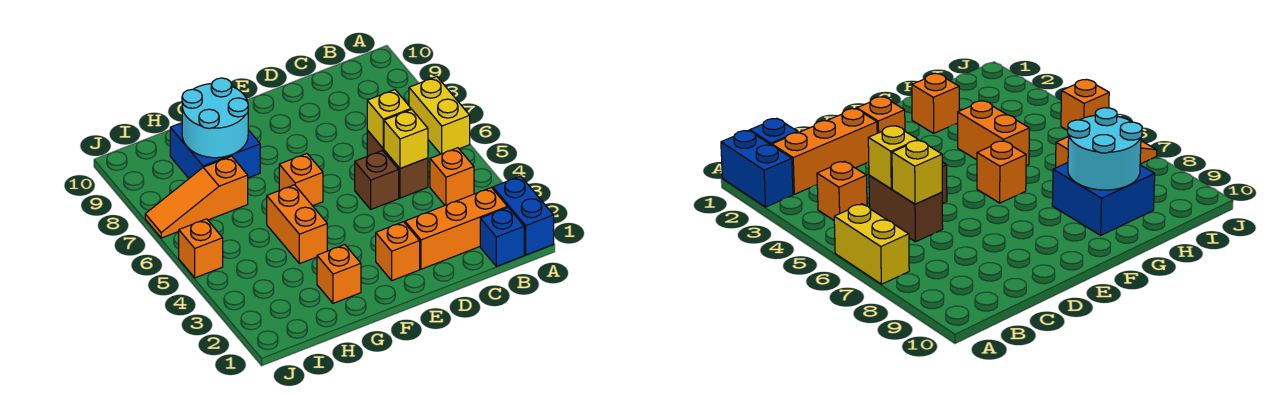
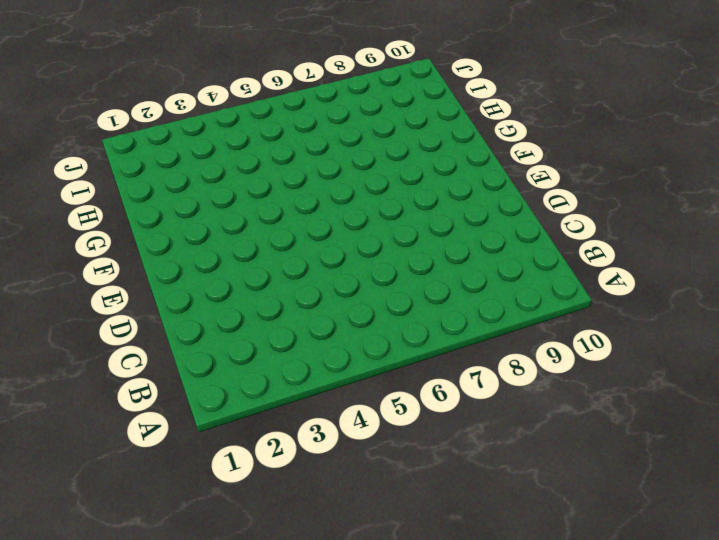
none -> blue 1x2 brick [493,176,554,255]
none -> yellow 1x2 brick [409,77,470,154]
none -> blue 1x1 brick [480,208,524,266]

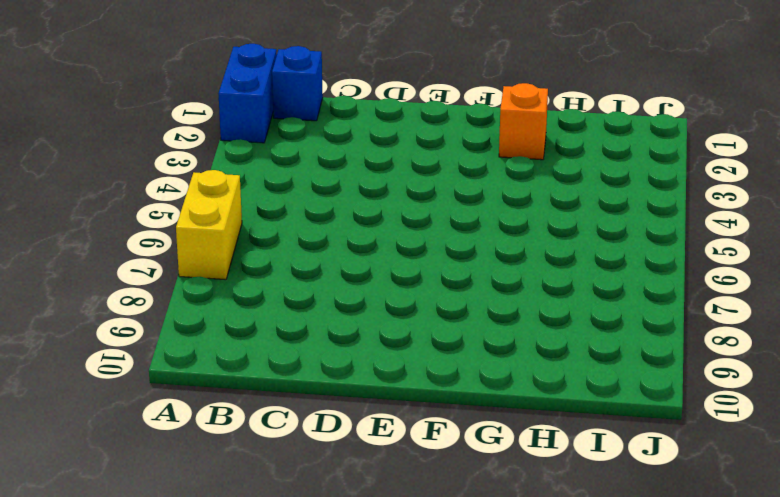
none -> orange 1x3 brick [405,188,507,269]
none -> orange 1x1 brick [430,148,474,205]
none -> brown 1x2 brick [367,130,428,198]

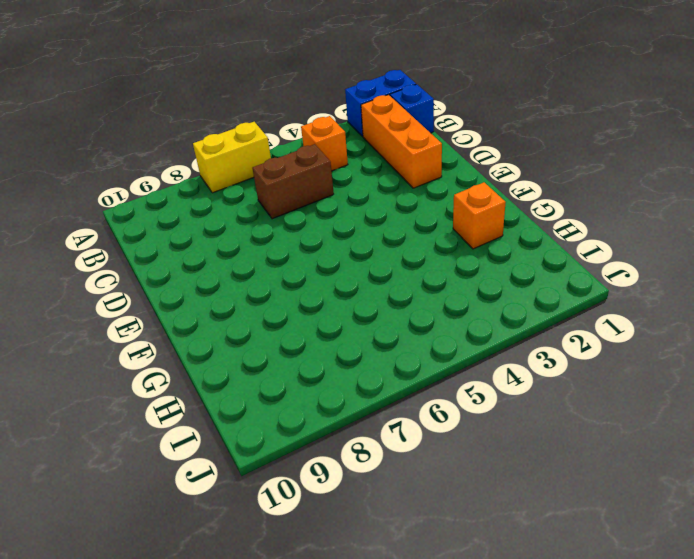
none -> brown 1x1 brick [355,151,399,209]
none -> orange 1x1 brick [376,222,420,281]
none -> orange 1x1 brick [279,154,323,206]

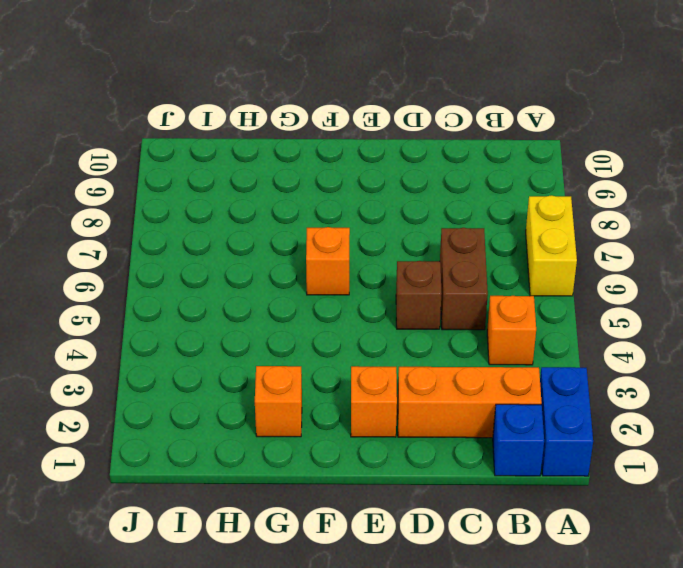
none -> orange 1x2 brick [267,185,327,264]
none -> blue 2x2 brick [170,123,260,178]
none -> orange 1x3 slope [145,156,248,238]

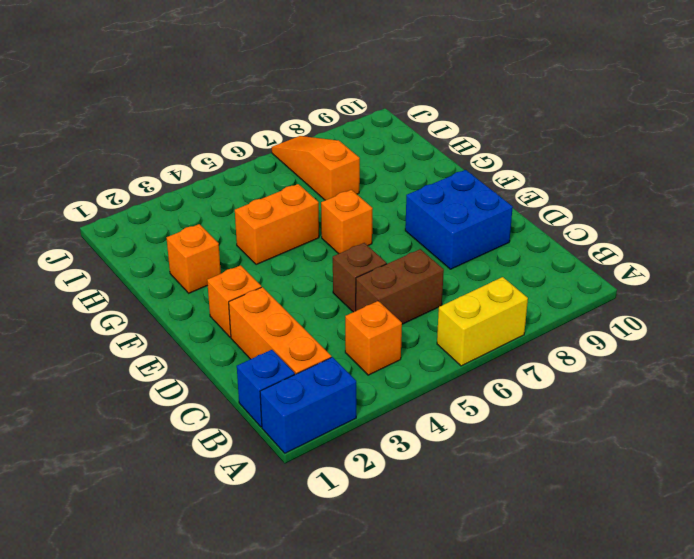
blue 2x2 brick [405,170,513,269] -> blue 2x2 brick moved to [170,123,260,178]
none -> orange 1x1 brick [179,219,223,278]
none -> yellow 1x1 brick [384,109,428,168]
none -> yellow 1x1 brick [367,90,411,148]

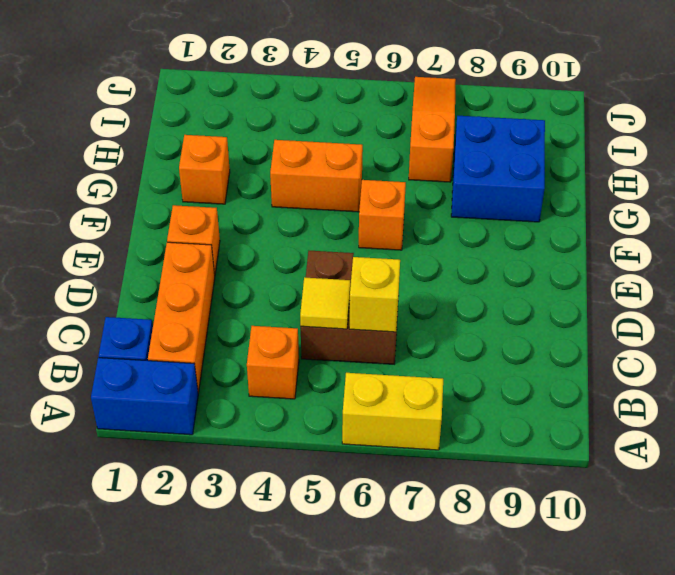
yellow 1x1 tile [300,277,350,329] -> yellow 1x1 brick [384,109,428,168]
none -> orange 1x1 brick [179,219,223,278]
none -> cyan 2x2 round brick [182,78,248,158]

